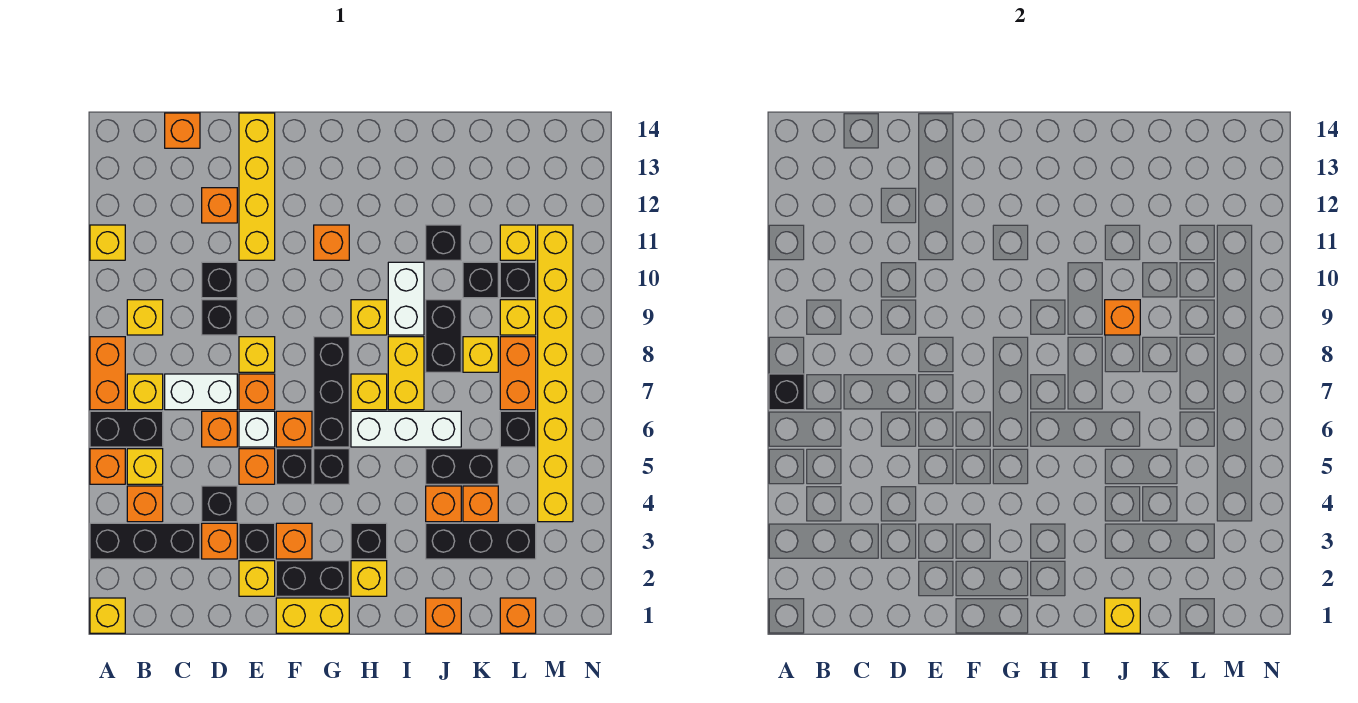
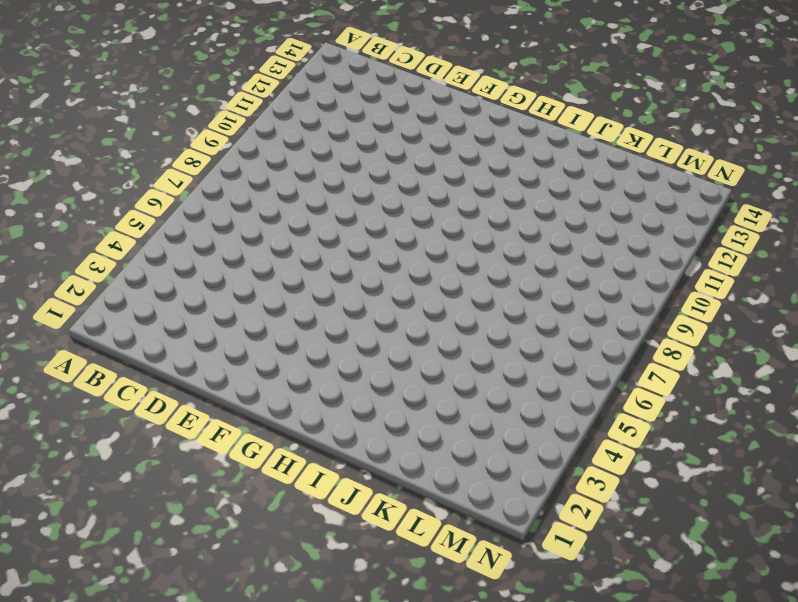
none -> yellow 1x1 brick [90,598,125,633]
none -> black 1x3 brick [90,523,200,559]
none -> orange 1x1 brick [90,449,125,484]
none -> black 1x2 brick [90,411,163,447]

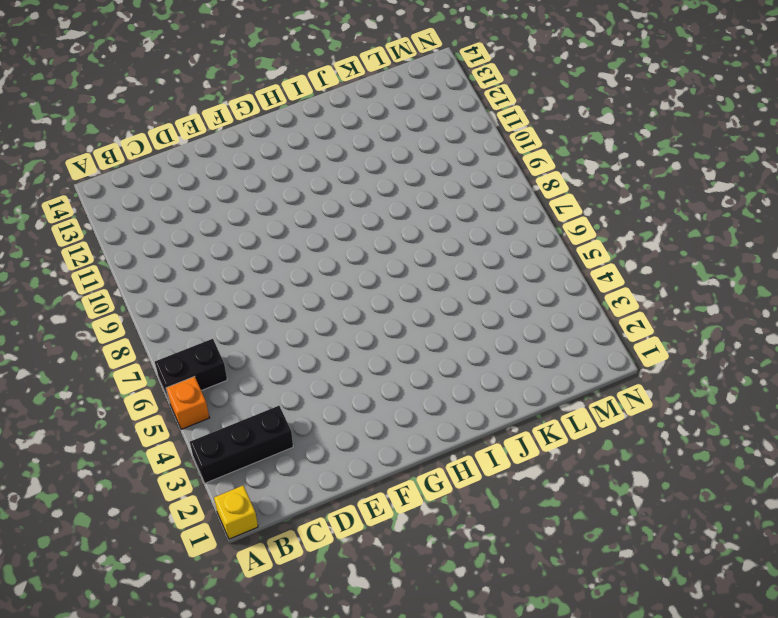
none -> orange 1x2 brick [90,337,125,410]
none -> yellow 1x1 brick [90,225,125,260]
none -> orange 1x1 brick [127,486,163,522]
none -> yellow 1x1 brick [127,449,163,484]

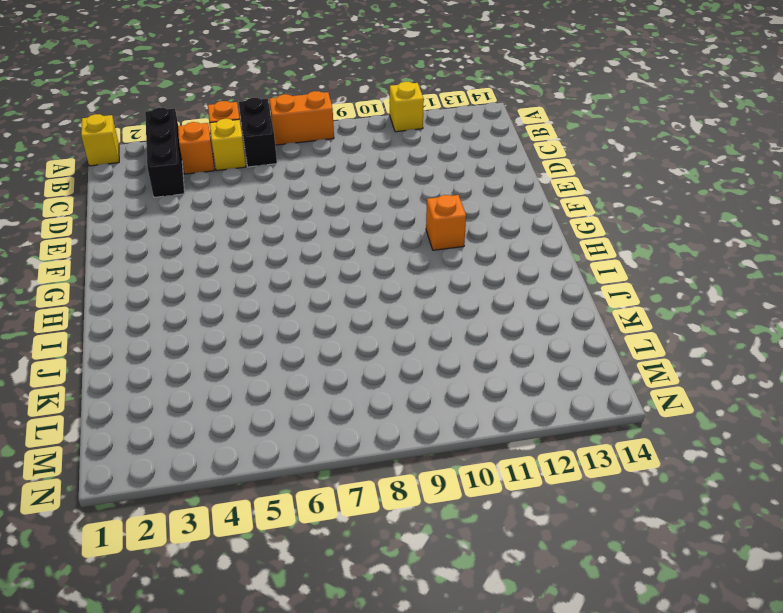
none -> yellow 1x1 brick [127,374,163,410]
none -> yellow 1x1 brick [127,300,163,335]
none -> white 1x2 brick [165,374,237,410]
none -> orange 1x1 brick [165,113,200,148]

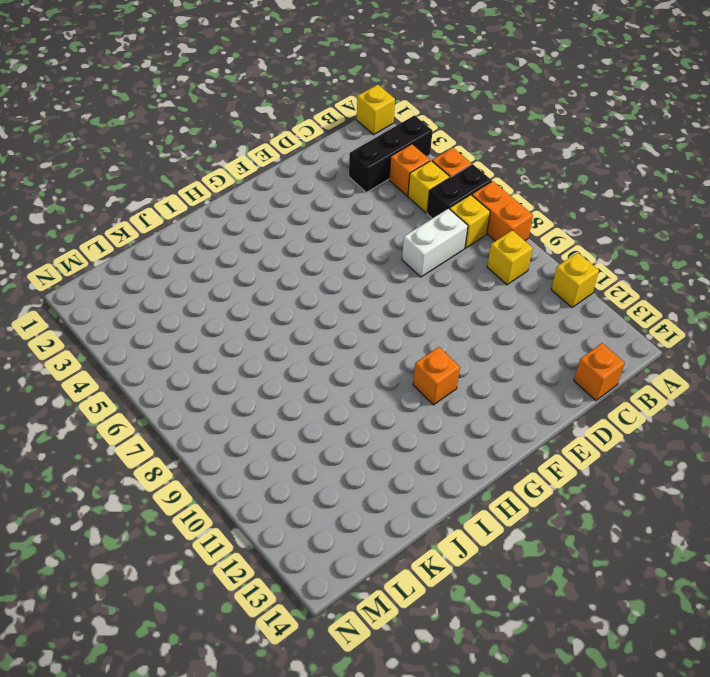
none -> orange 1x1 brick [202,523,237,559]
none -> black 1x1 brick [202,486,237,522]
none -> orange 1x1 brick [202,411,237,447]
none -> black 1x1 brick [202,300,237,335]

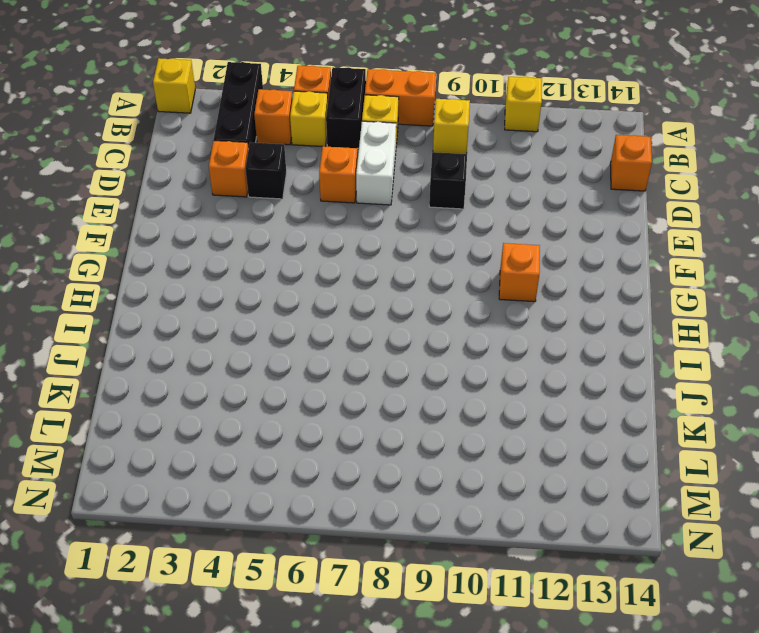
none -> black 1x1 brick [202,262,237,298]
none -> orange 1x1 brick [202,188,237,223]
none -> yellow 1x1 brick [239,561,275,596]
none -> black 1x1 brick [239,523,275,559]

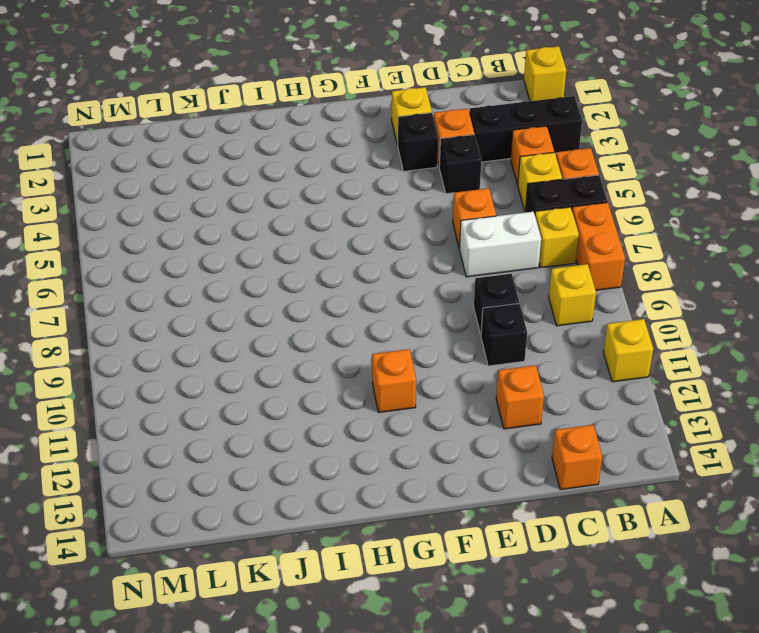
none -> orange 1x1 brick [239,449,275,484]
none -> white 1x1 brick [239,411,275,447]
none -> orange 1x1 brick [239,374,275,410]
none -> yellow 1x1 brick [239,337,275,372]

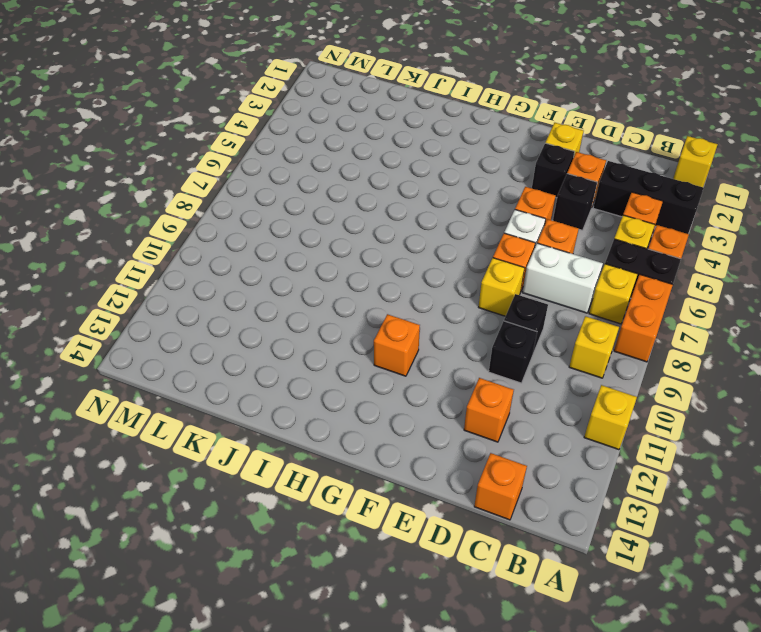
none -> yellow 1x4 brick [239,113,275,260]
none -> yellow 1x2 brick [276,598,349,633]
none -> black 1x2 brick [276,561,349,596]
none -> orange 1x1 brick [276,523,312,559]

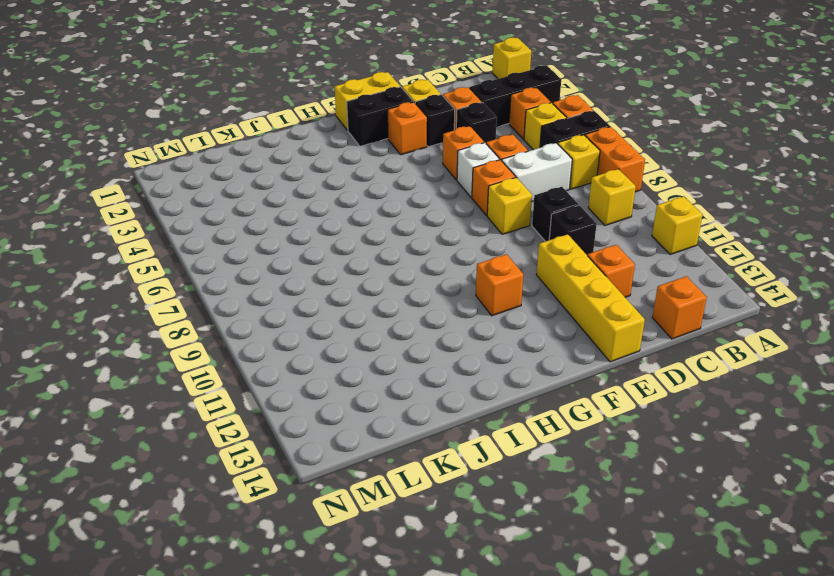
none -> black 1x1 brick [276,449,312,484]
none -> orange 1x1 brick [276,411,312,447]
none -> black 1x1 brick [314,449,349,484]
none -> black 1x3 brick [314,337,349,447]

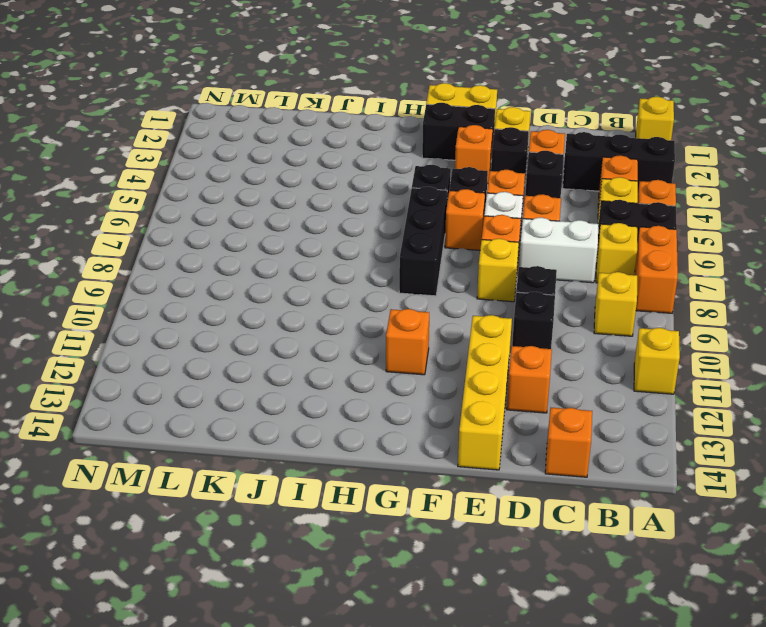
none -> yellow 1x1 brick [351,561,387,596]
none -> black 1x1 brick [351,523,387,559]
none -> white 1x3 brick [351,411,461,447]
none -> yellow 1x1 brick [351,374,387,410]

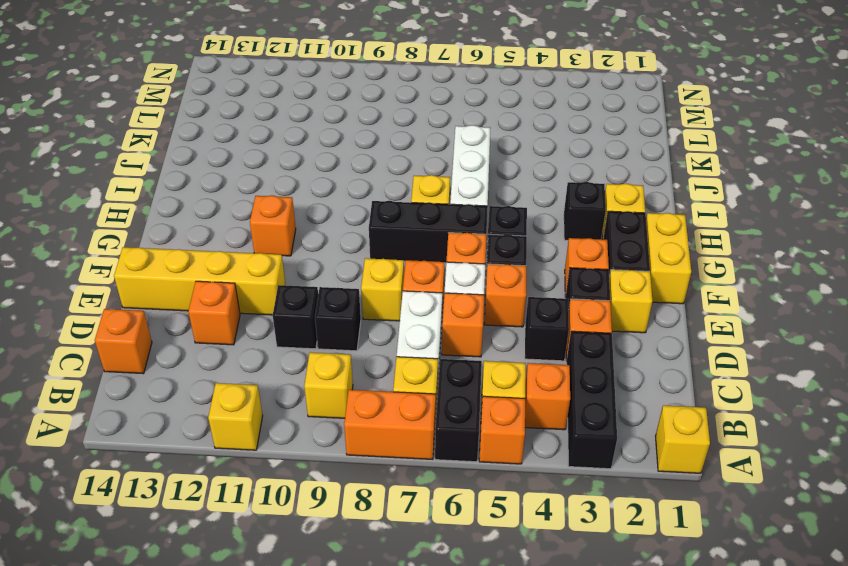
none -> yellow 1x1 brick [351,300,387,335]
none -> yellow 1x2 brick [388,337,424,410]
none -> white 1x2 brick [388,262,424,335]
none -> orange 1x1 brick [426,598,461,633]

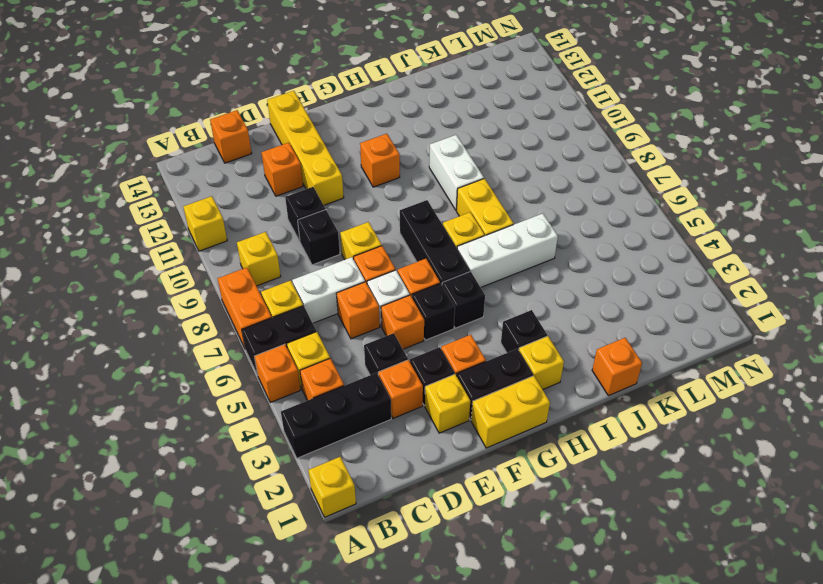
none -> yellow 1x1 brick [351,300,387,335]
none -> black 1x3 brick [426,523,536,559]
none -> orange 1x1 brick [426,486,461,522]
none -> black 1x2 brick [426,449,498,484]

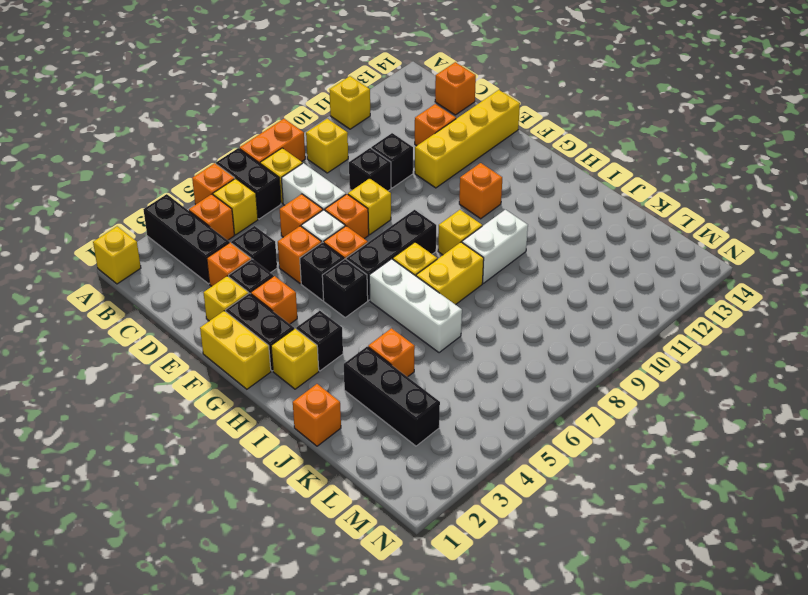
none -> black 1x2 brick [426,449,498,484]
none -> black 1x2 brick [426,300,461,372]
none -> black 1x1 brick [426,225,461,260]
none -> orange 1x1 brick [463,486,498,522]

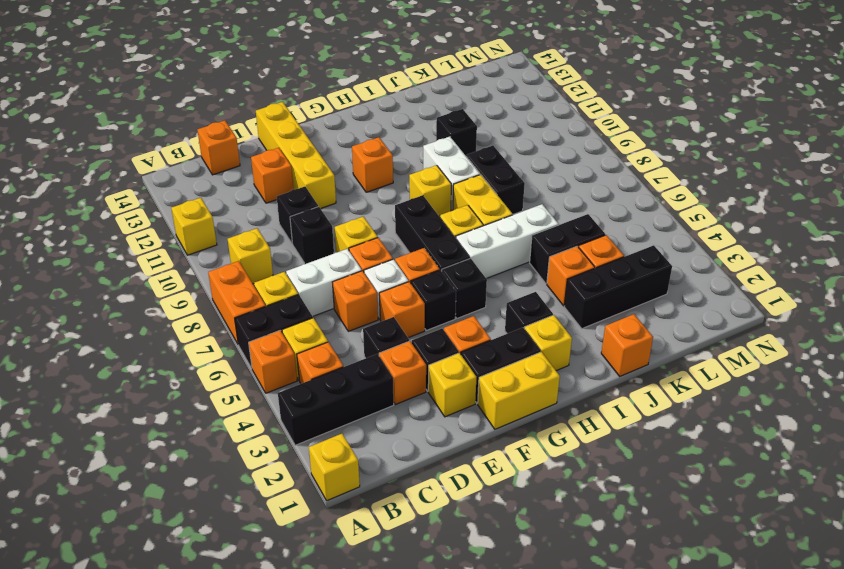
none -> yellow 1x1 brick [463,337,498,372]
none -> black 1x1 brick [463,262,498,298]
none -> orange 1x1 brick [500,598,536,633]
none -> black 1x1 brick [500,411,536,447]

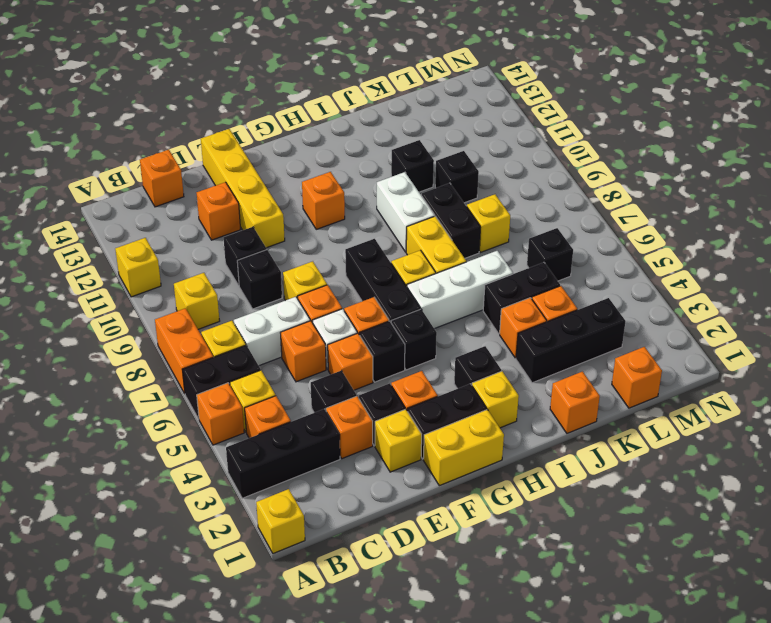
none -> yellow 1x1 brick [351,300,387,335]
none -> orange 1x2 brick [500,337,536,410]
none -> yellow 1x1 brick [500,300,536,335]
none -> black 1x1 brick [500,262,536,298]

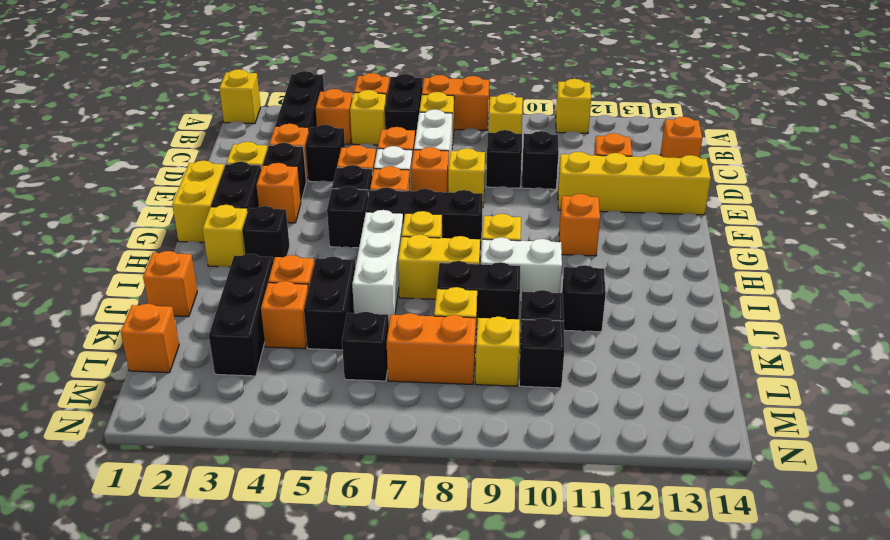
none -> yellow 1x1 brick [500,225,536,260]
none -> yellow 1x8 brick [538,225,573,522]
none -> black 1x1 brick [769,374,804,410]
none -> yellow 1x1 brick [1105,598,1140,633]

